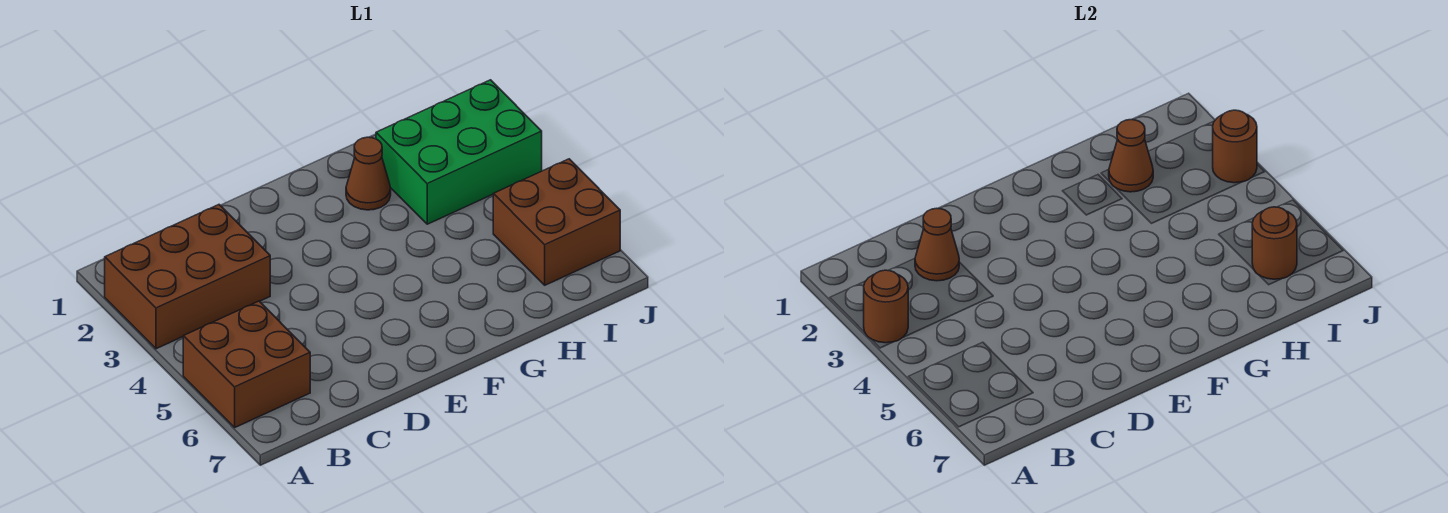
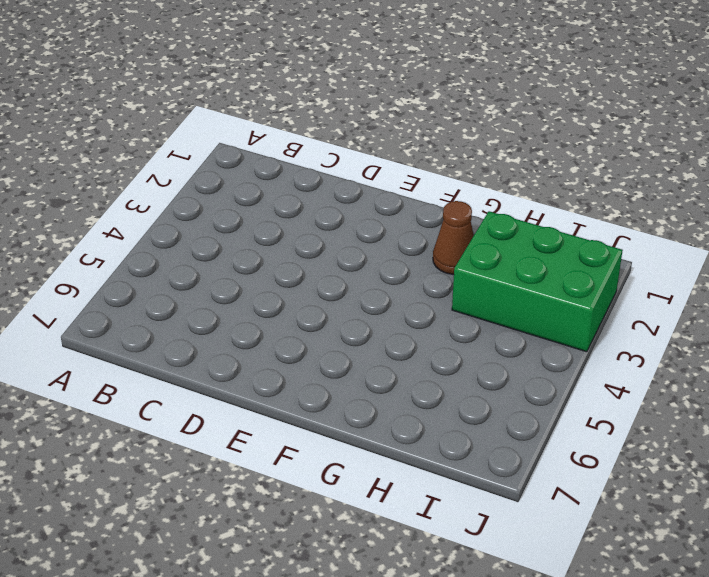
none -> brown 2x3 brick [105,205,270,349]
none -> brown 2x2 brick [183,301,310,427]

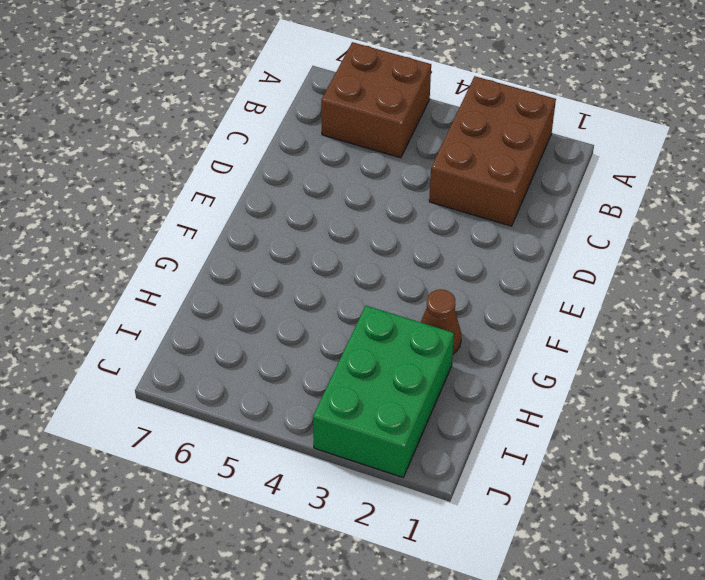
none -> brown 2x2 brick [493,159,620,285]
none -> brown 1x1 round brick [864,270,908,343]

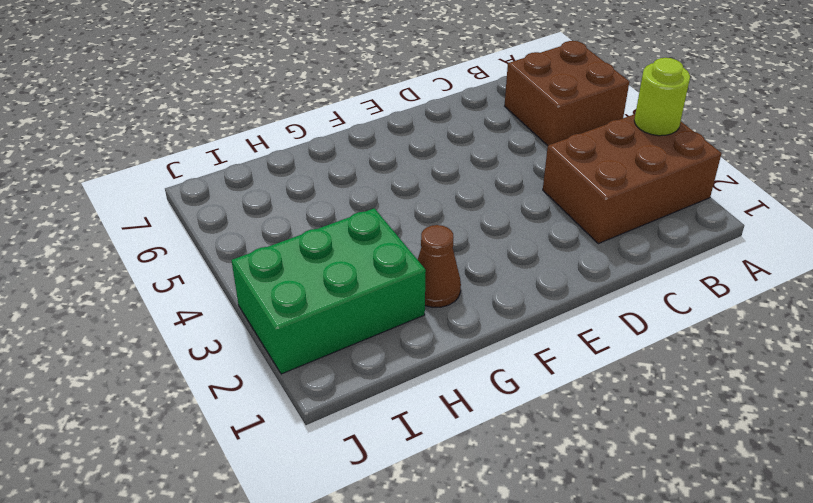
lime 1x1 round brick [634,58,690,136] -> brown 1x1 round brick [864,270,908,343]
none -> brown 2x2 brick [493,159,620,285]
none -> brown 1x1 cone [915,208,959,281]

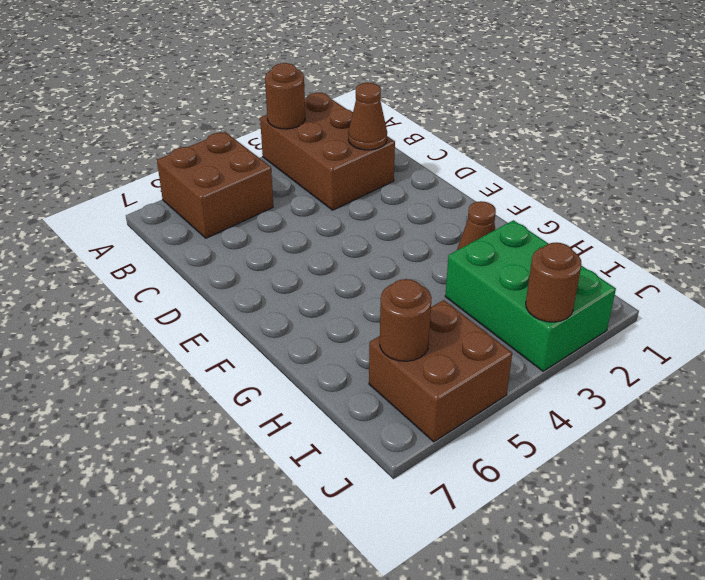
none -> brown 1x1 cone [1109,120,1153,192]

